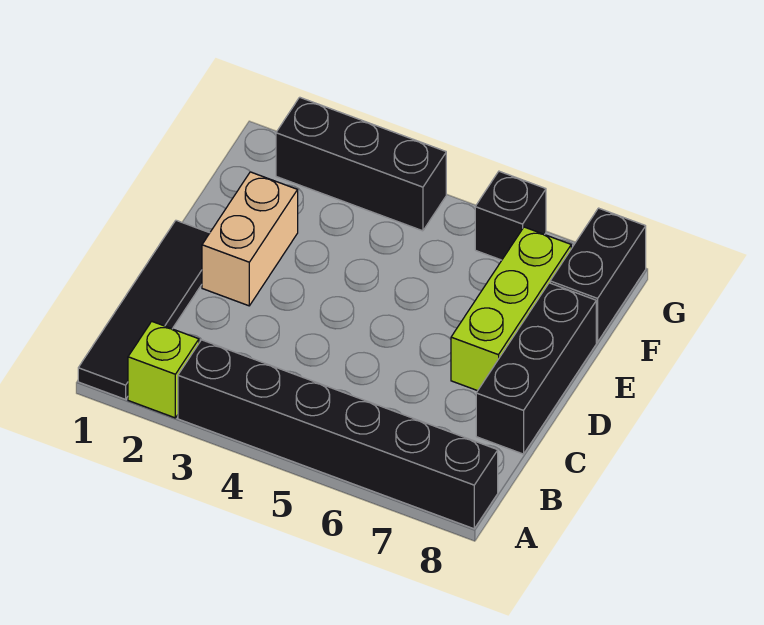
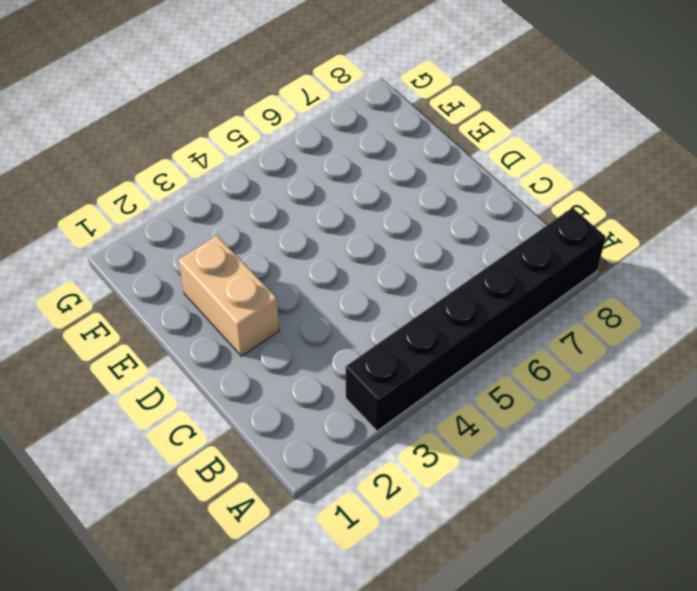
none -> black 1x4 tile [78,220,209,399]
none -> lime 1x1 brick [128,321,199,418]

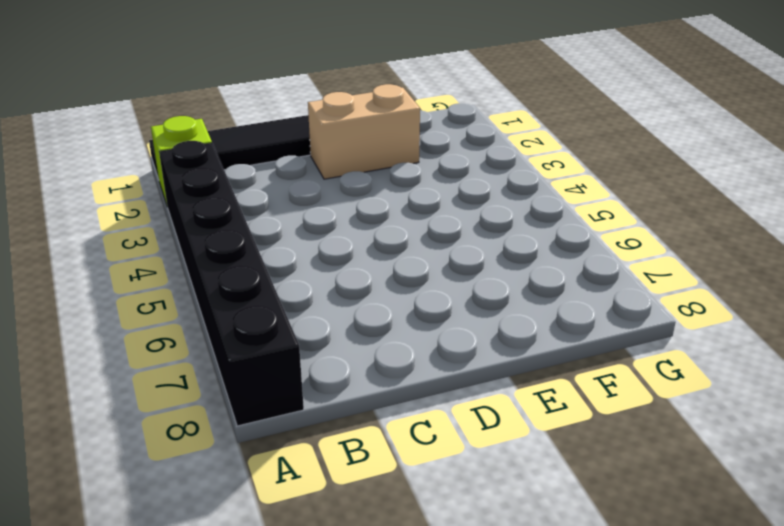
none -> black 1x3 brick [476,283,596,454]
none -> lime 1x3 brick [451,227,571,391]

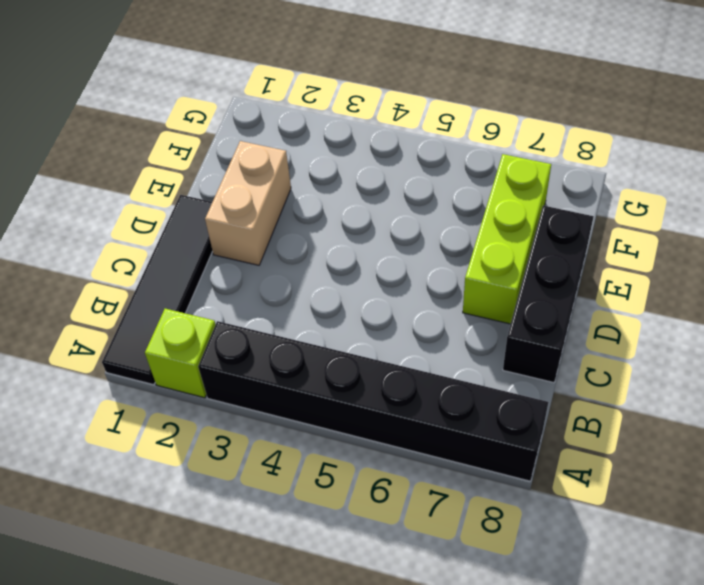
none -> black 1x2 brick [550,208,646,342]
none -> black 1x3 brick [276,97,446,231]

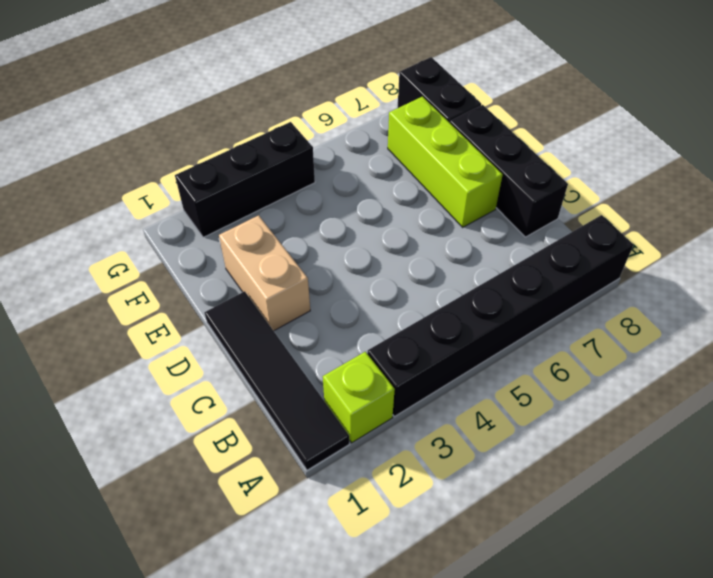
none -> black 1x1 brick [475,171,546,260]

